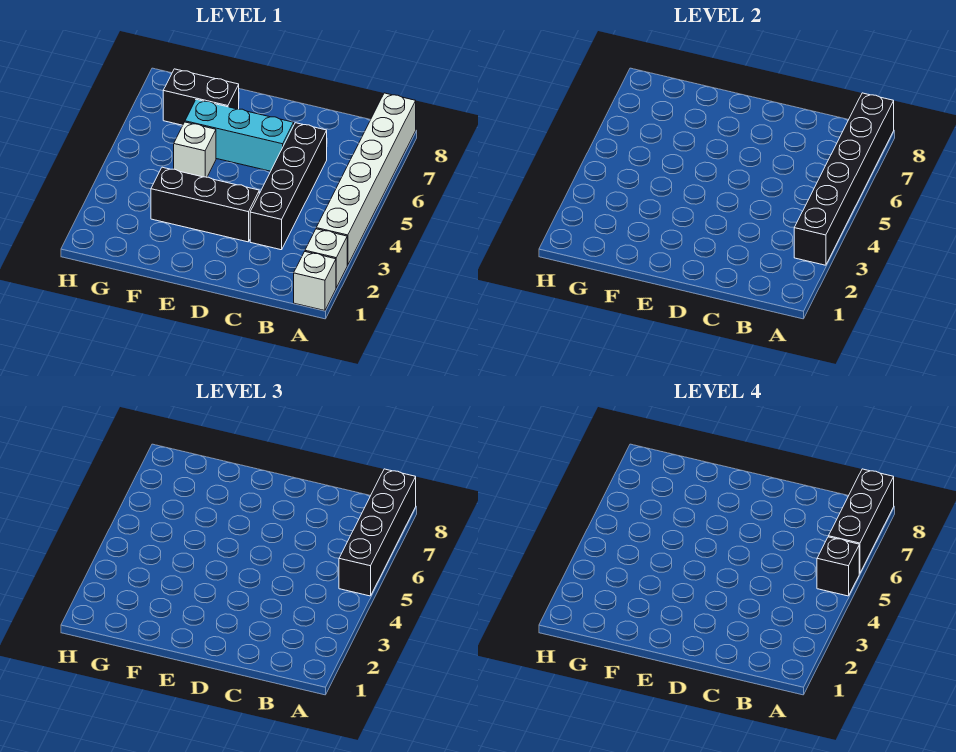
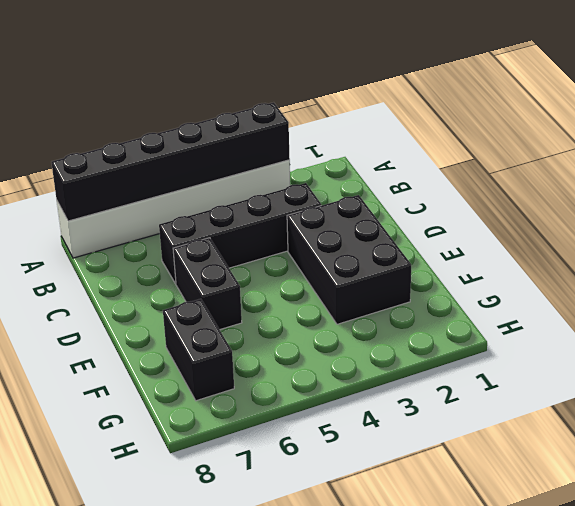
black 2x3 brick [287,195,411,324] -> black 1x3 brick [151,167,259,242]
black 1x2 brick [173,238,242,330] -> cyan 1x3 brick [185,99,294,171]
none -> white 1x1 brick [294,252,336,311]
none -> white 1x1 brick [305,229,347,288]
none -> white 1x1 brick [174,122,216,177]

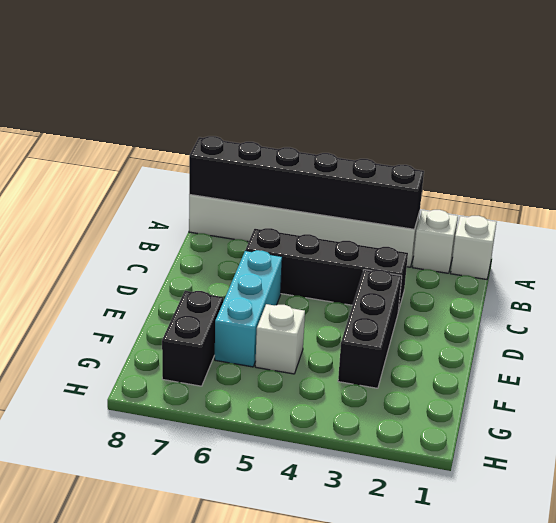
none -> black 1x4 brick [339,469,416,596]
none -> black 1x1 brick [817,537,859,596]
none -> black 1x3 brick [829,469,894,573]

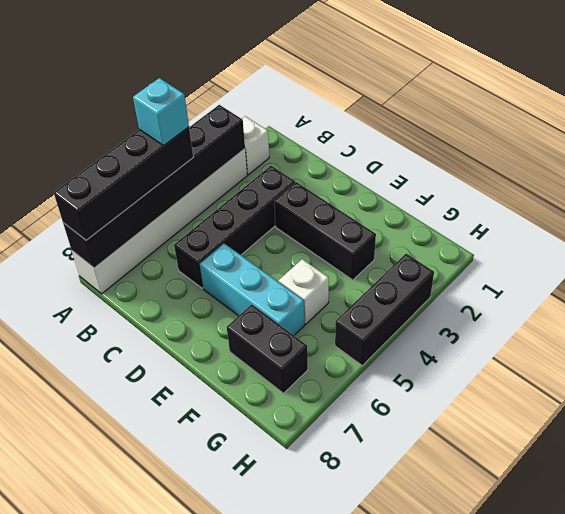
cyan 1x1 brick [133,78,189,146] -> black 1x1 brick [817,537,859,596]
black 1x3 brick [335,254,434,366] -> black 1x3 brick moved to [829,469,894,573]
none -> white 1x1 brick [294,252,336,311]

